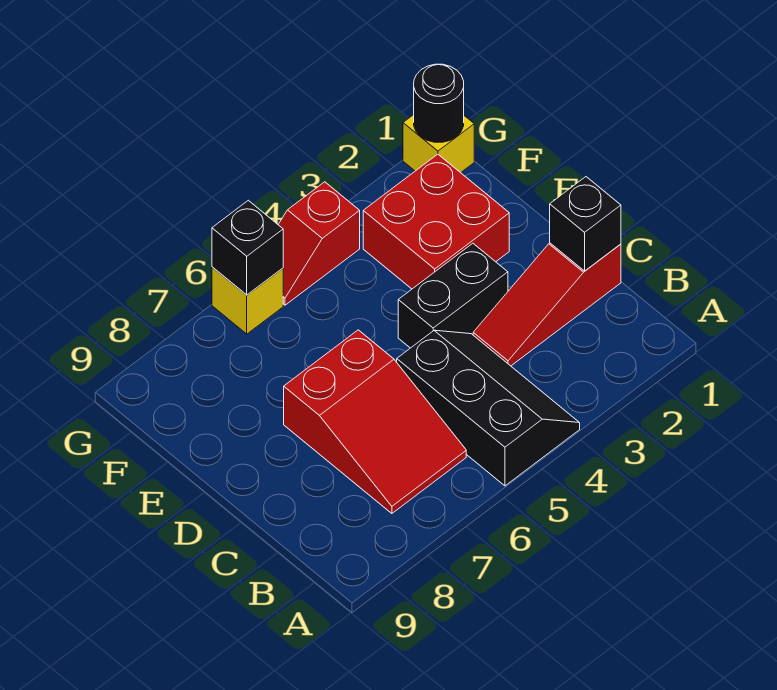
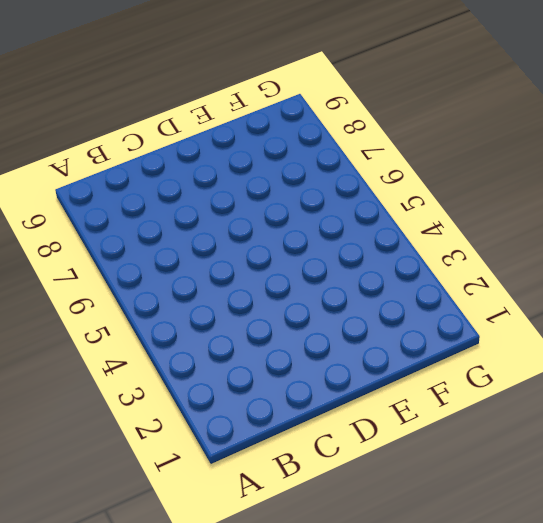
none -> black 2x3 slope [397,330,580,486]
none -> red 2x3 slope [284,330,466,513]

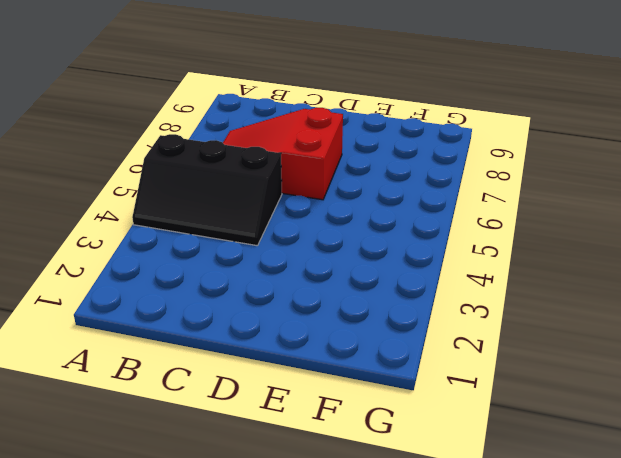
none -> red 1x3 slope [473,243,621,366]
none -> black 1x2 brick [398,243,508,348]

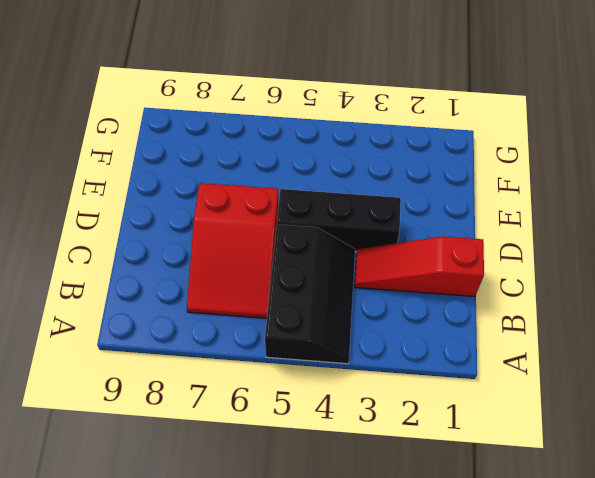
black 1x3 brick [277,189,401,252] -> black 1x2 brick [398,243,508,348]
none -> red 2x2 brick [363,154,509,289]
none -> yellow 1x1 brick [403,115,474,173]

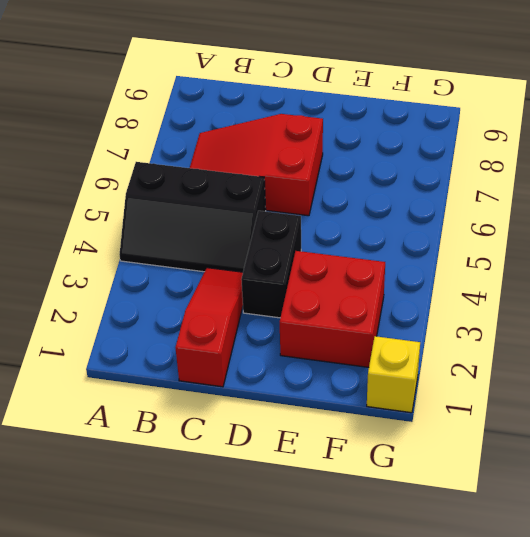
none -> red 1x2 slope [278,182,360,305]
none -> yellow 1x1 brick [212,267,283,334]

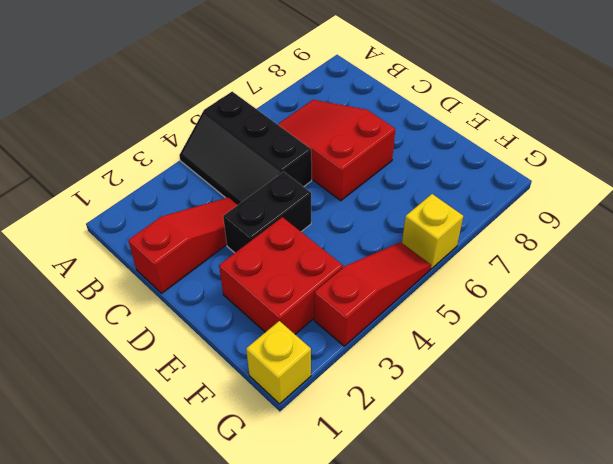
red 1x3 slope [314,242,431,346] -> red 1x2 slope [278,182,360,305]
none -> black 1x1 brick [550,177,621,271]
none -> black 1x1 round brick [414,64,464,142]

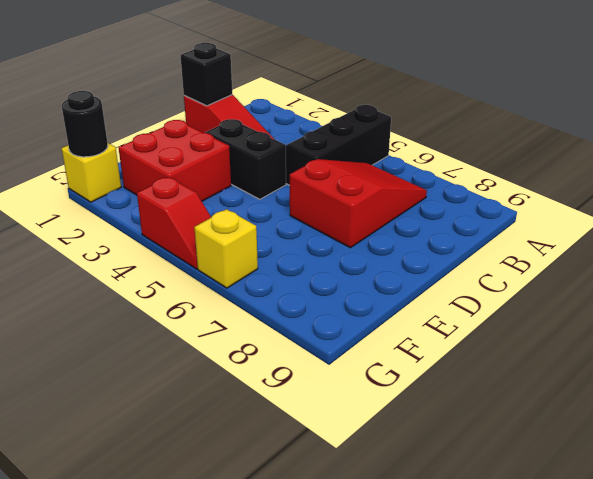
none -> black 1x1 brick [212,200,283,295]

